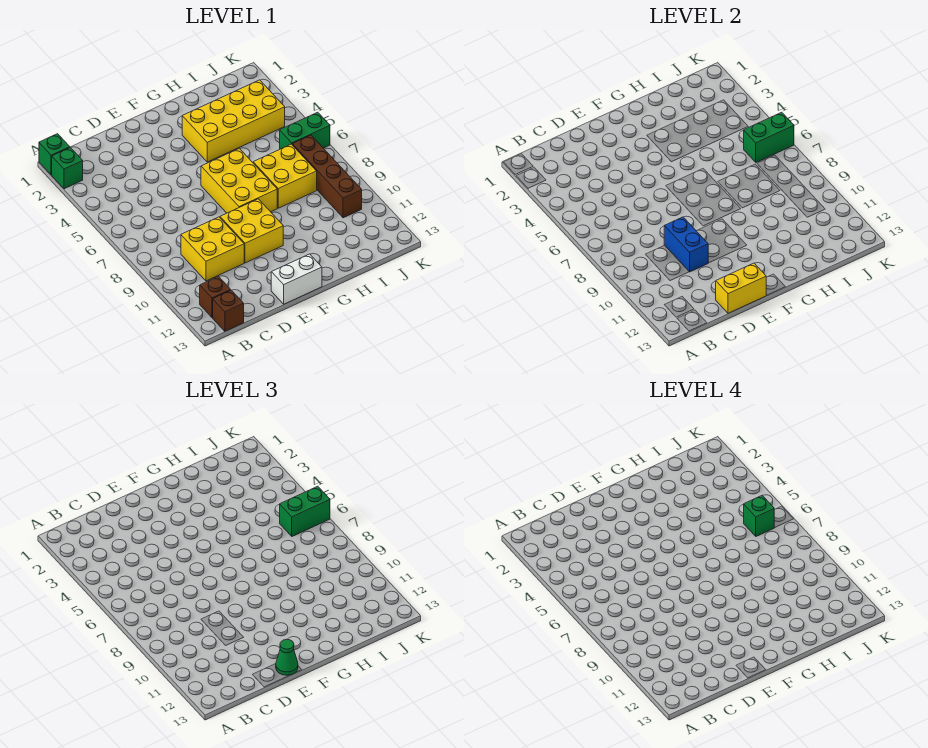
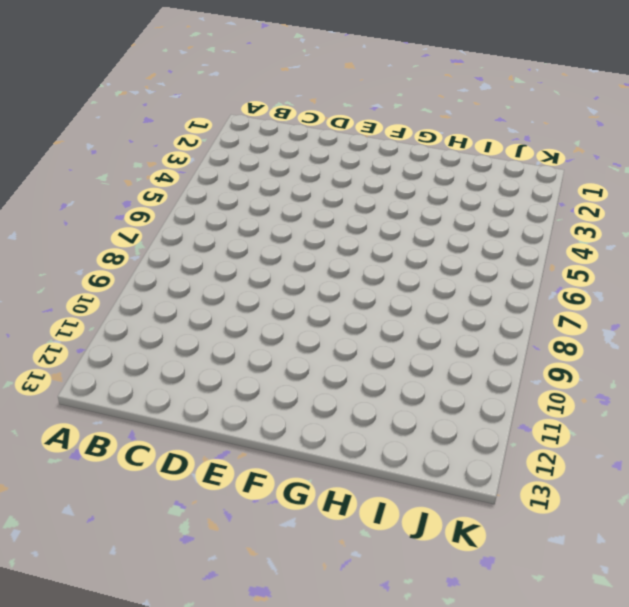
none -> green 1x1 brick [39,134,70,175]
none -> green 1x1 brick [52,148,83,189]
none -> brown 1x1 brick [200,276,230,318]

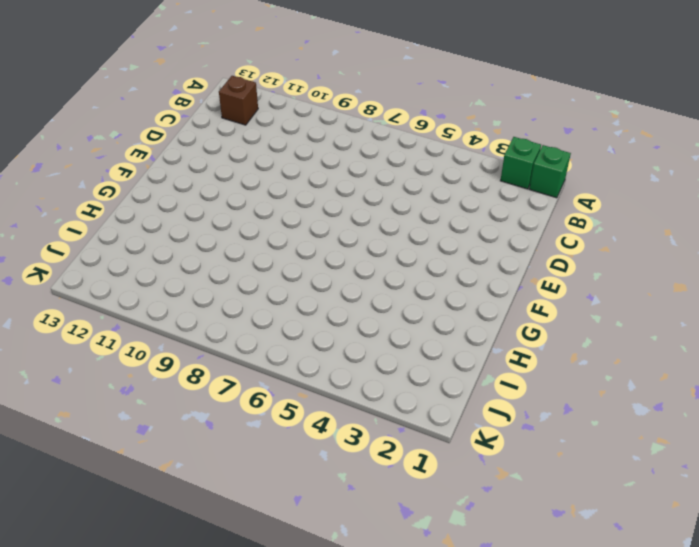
none -> brown 1x1 brick [213,290,244,331]
none -> yellow 2x2 brick [181,217,244,281]
none -> yellow 2x2 brick [220,199,283,263]

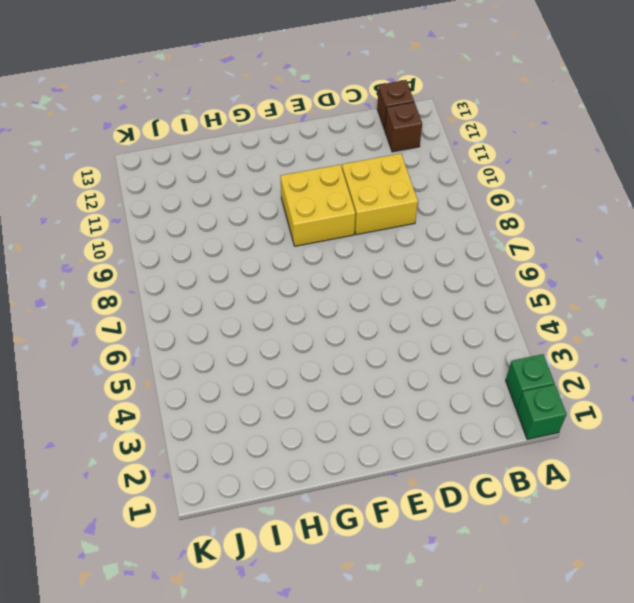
none -> white 1x2 brick [271,254,322,304]
none -> yellow 2x3 brick [201,148,277,213]
none -> yellow 2x4 brick [182,80,285,162]

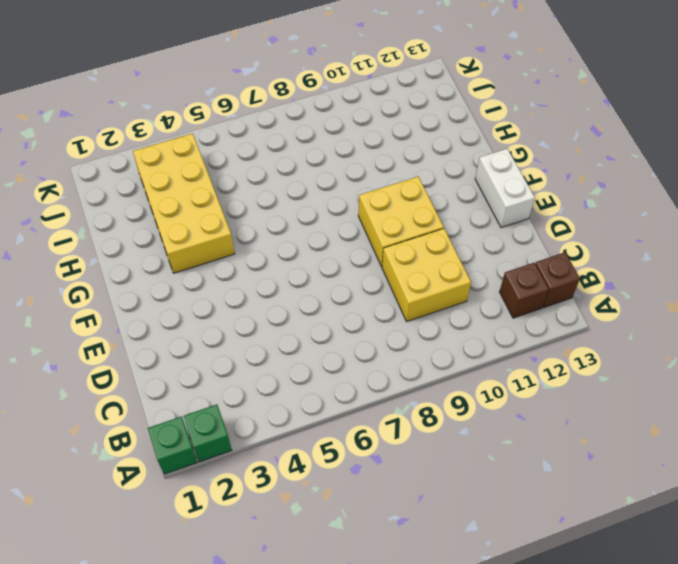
none -> yellow 2x3 brick [201,148,277,213]
none -> yellow 2x2 brick [253,144,317,208]
none -> green 1x2 brick [280,112,330,149]

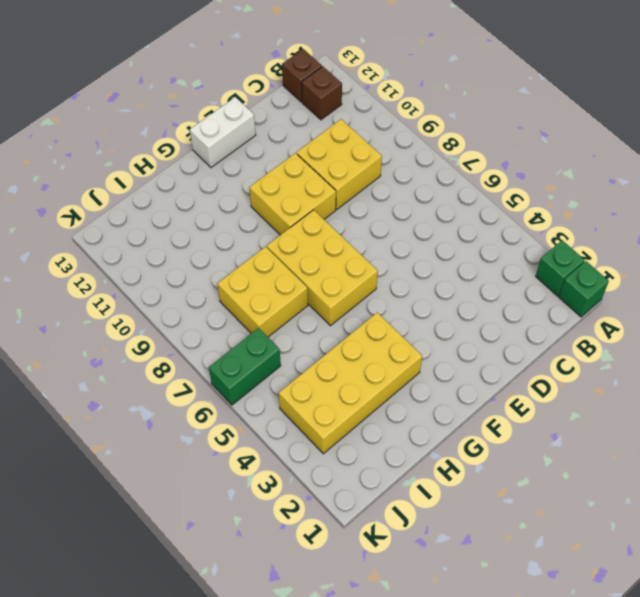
none -> brown 1x4 brick [292,135,362,218]
none -> blue 1x2 brick [664,217,708,272]
none -> yellow 1x2 brick [716,263,766,313]

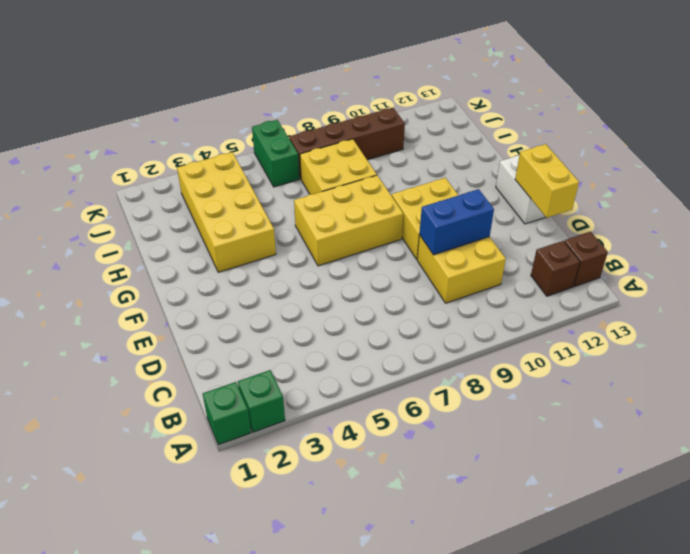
none -> green 1x2 brick [744,112,794,162]
none -> green 1x1 cone [276,639,298,675]
none -> green 1x2 brick [280,486,330,536]

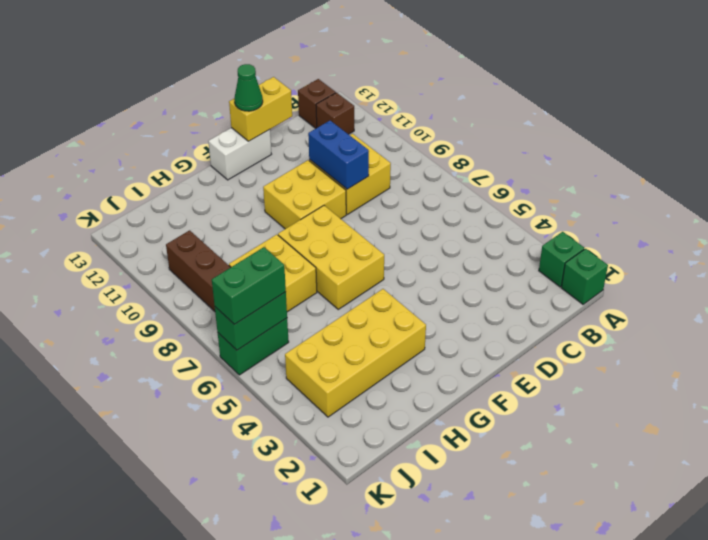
none -> green 1x1 brick [744,496,774,536]

